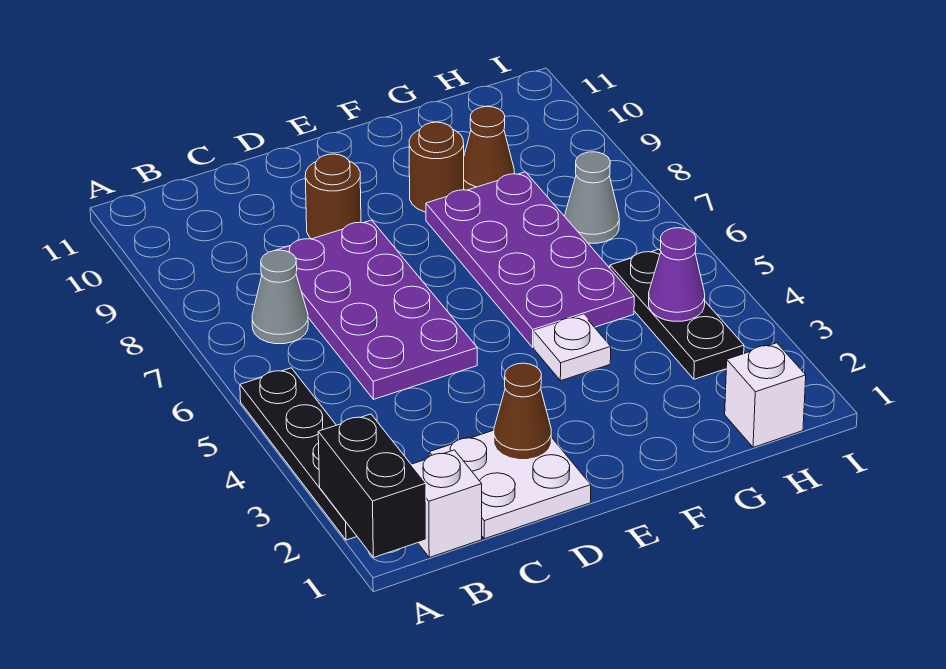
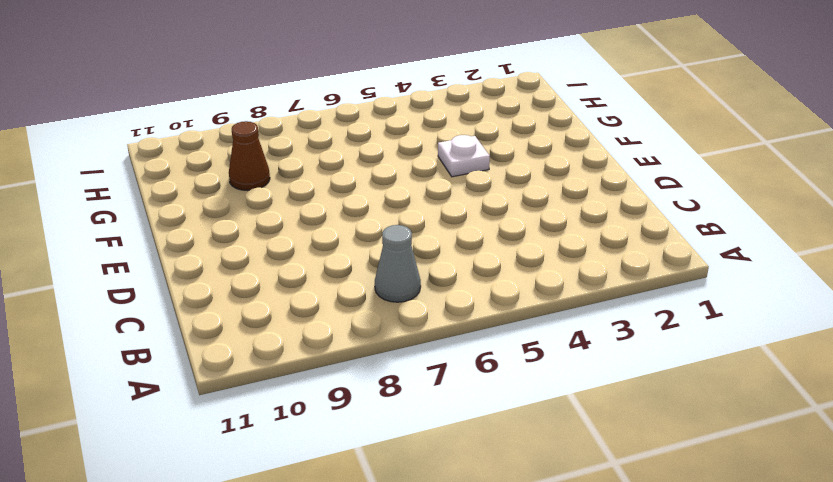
none -> black 1x4 plate [240,368,357,540]
none -> white 1x1 brick [411,450,482,557]
none -> white 2x2 plate [429,430,591,539]

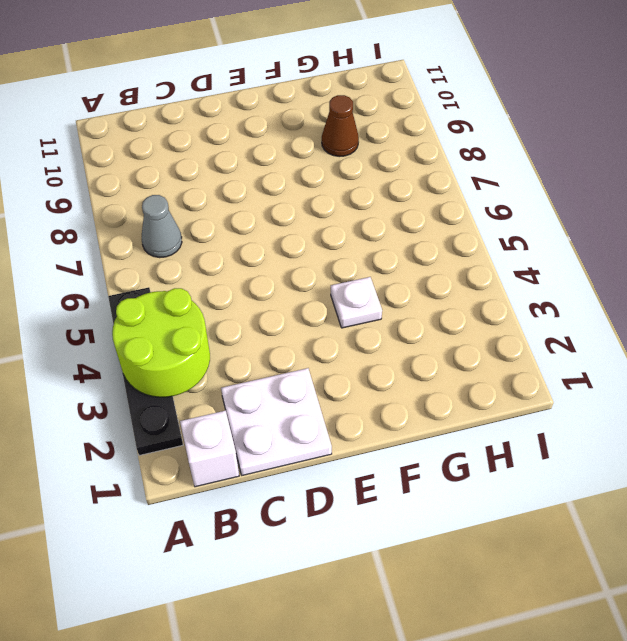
lime 2x2 round brick [112,288,210,397] -> none
none -> purple 2x4 plate [275,220,477,399]
none -> brown 1x1 round brick [305,154,361,239]
none -> purple 2x4 plate [426,172,634,347]

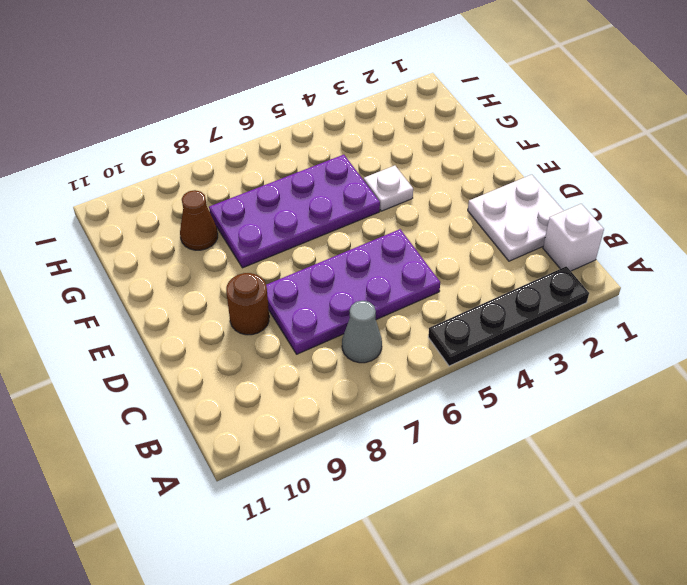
none -> brown 1x1 round brick [409,122,464,212]
none -> white 1x1 brick [725,343,806,447]
none -> black 1x3 plate [610,249,744,379]

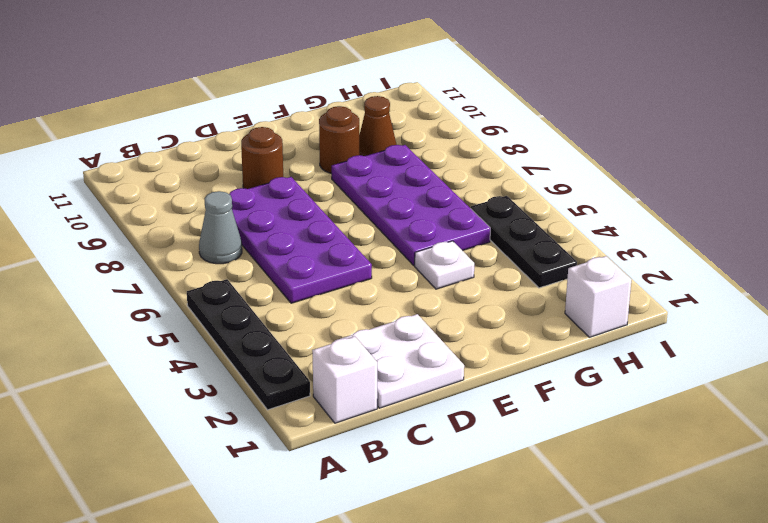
none -> grey 1x1 cone [565,152,619,243]
none -> black 1x2 brick [318,414,426,558]
none -> brown 1x1 cone [494,363,551,460]

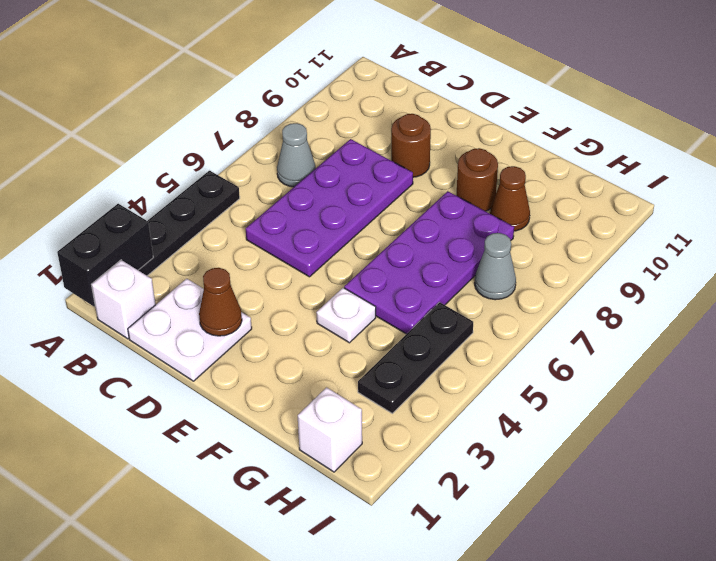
none -> purple 1x1 cone [649,228,705,321]

